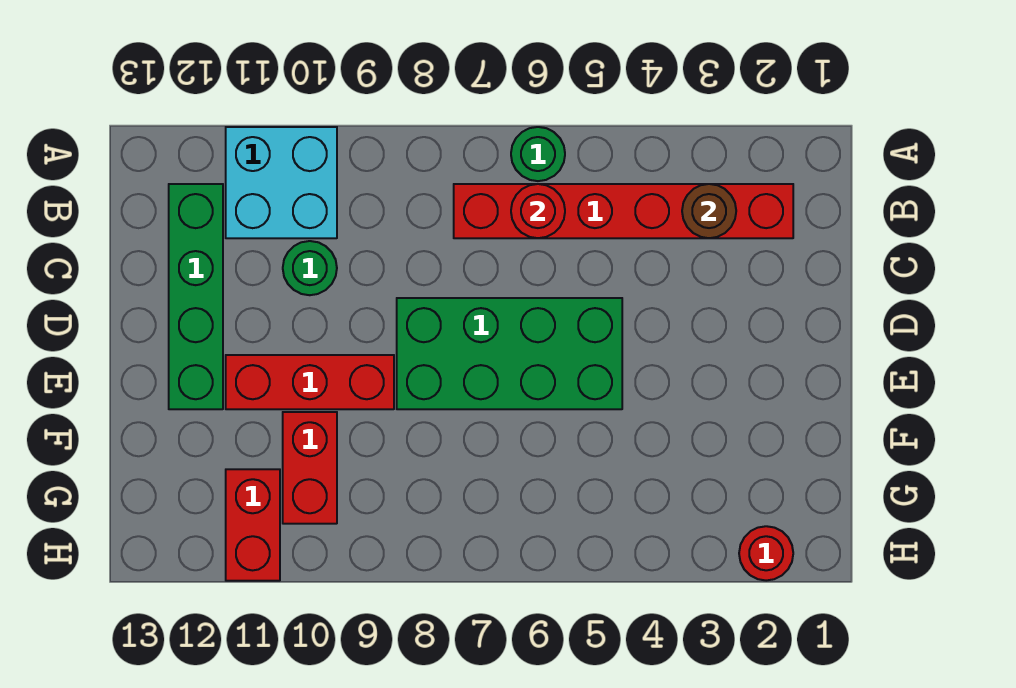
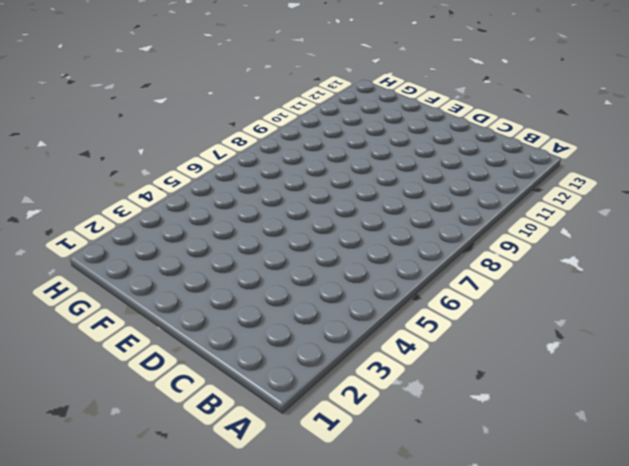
none -> green 1x1 round brick [511,127,565,181]
none -> cyan 2x2 brick [226,127,337,238]
none -> red 1x6 brick [454,184,793,238]

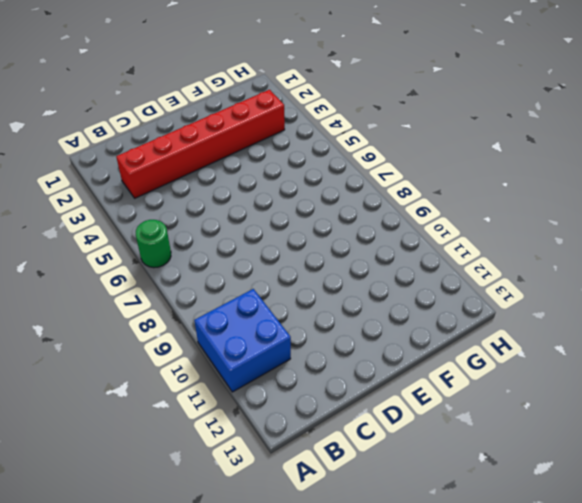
blue 2x2 brick [194,289,291,392] -> cyan 2x2 brick [226,127,337,238]
red 1x6 brick [116,90,285,198] -> red 1x6 brick turned to [454,184,793,238]
none -> green 1x4 brick [169,184,223,409]
none -> green 1x1 round brick [283,241,337,295]
none -> green 2x4 brick [397,298,622,409]

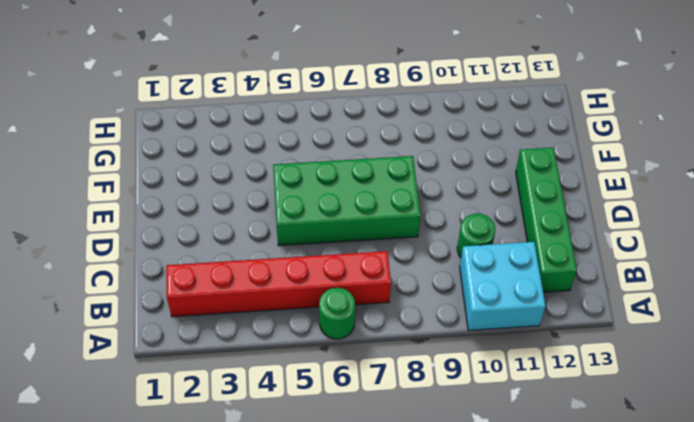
none -> red 1x3 brick [226,355,394,409]
none -> red 1x2 brick [283,412,337,524]
none -> red 1x2 brick [226,469,280,581]

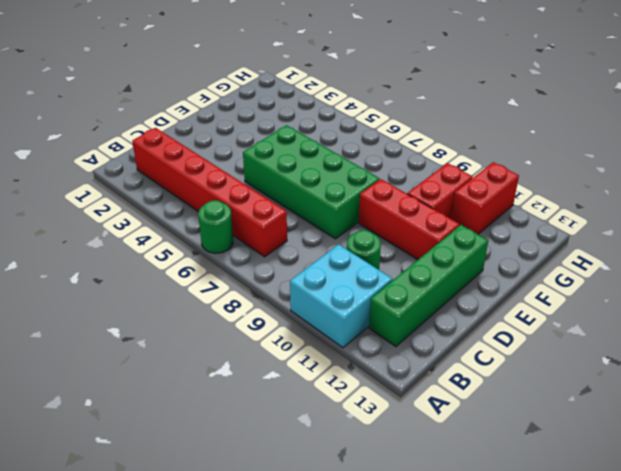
none -> red 1x1 round brick [739,526,793,581]
none -> brown 1x1 round brick [682,184,736,238]
none -> red 1x1 round brick [511,184,565,238]

